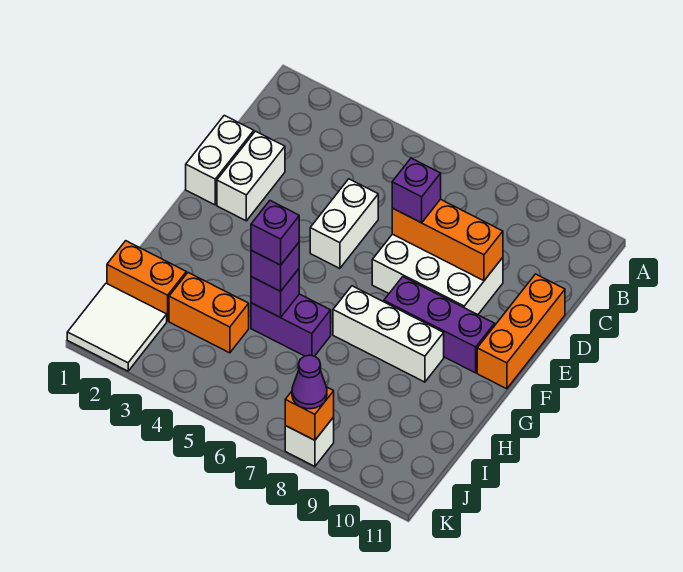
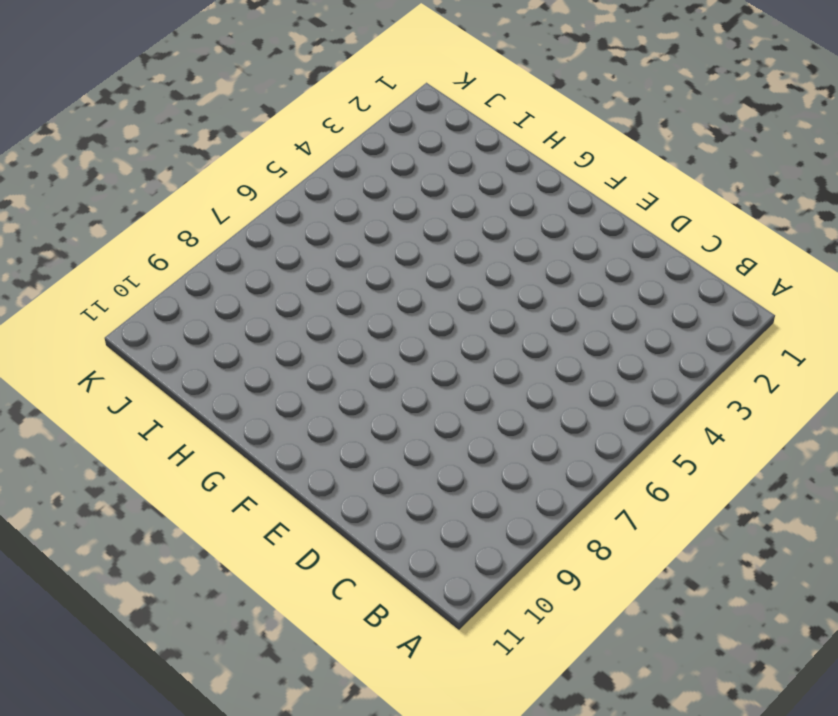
none -> white 1x2 brick [186,115,254,205]
none -> white 1x2 brick [217,131,285,221]
none -> white 1x2 brick [310,179,378,269]

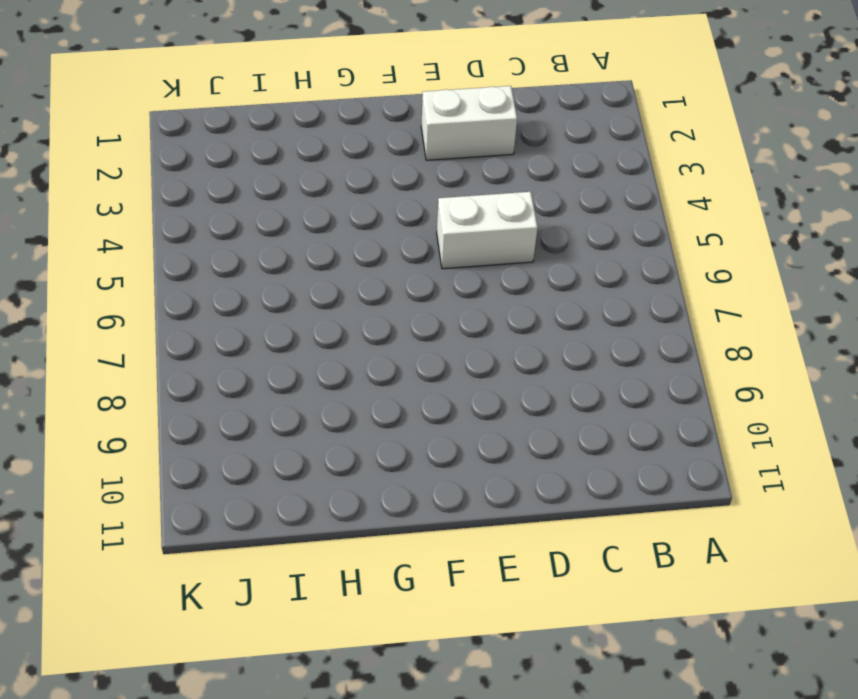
none -> white 1x2 brick [186,115,254,205]
none -> white 2x3 brick [372,234,503,315]
none -> orange 1x3 brick [477,274,565,389]

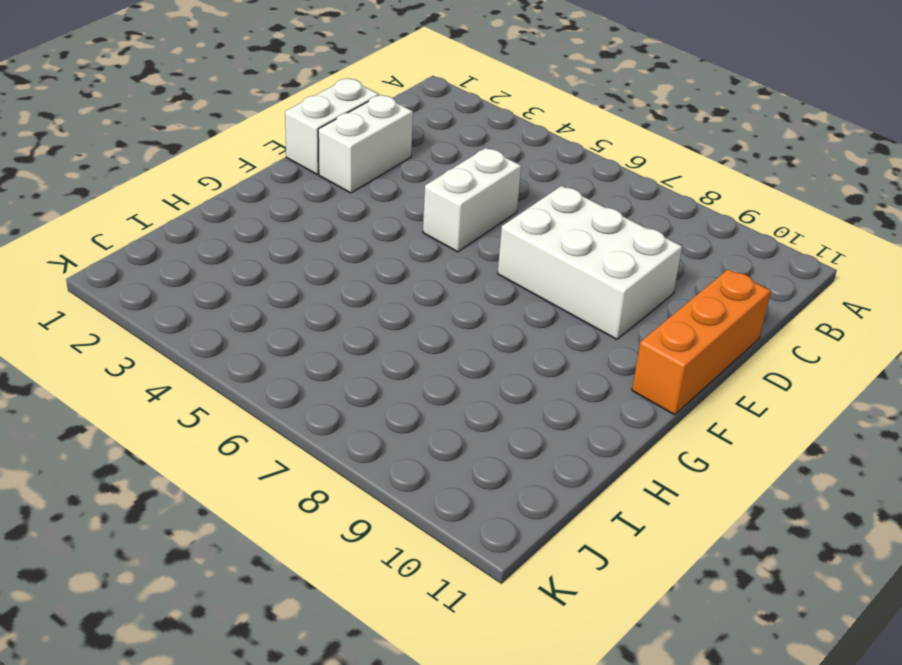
none -> purple 1x3 brick [384,277,495,373]
none -> white 1x3 brick [333,286,444,382]
none -> purple 1x2 brick [251,294,331,356]

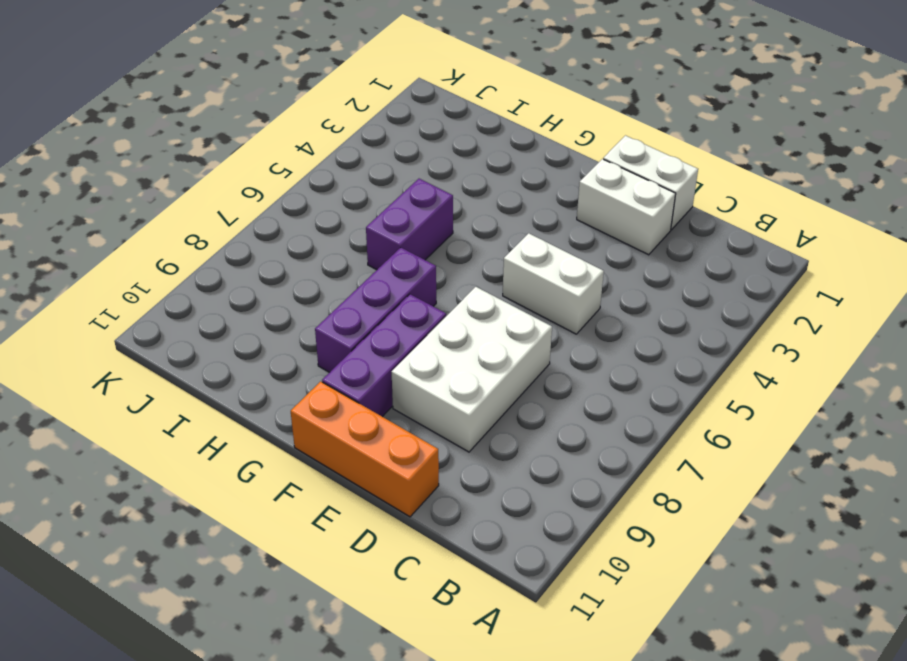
purple 1x3 brick [315,248,436,372] -> white 1x3 brick [333,286,444,382]
none -> orange 1x2 brick [107,241,186,321]
none -> orange 1x2 brick [169,273,249,353]
none -> white 2x2 tile [67,283,167,371]

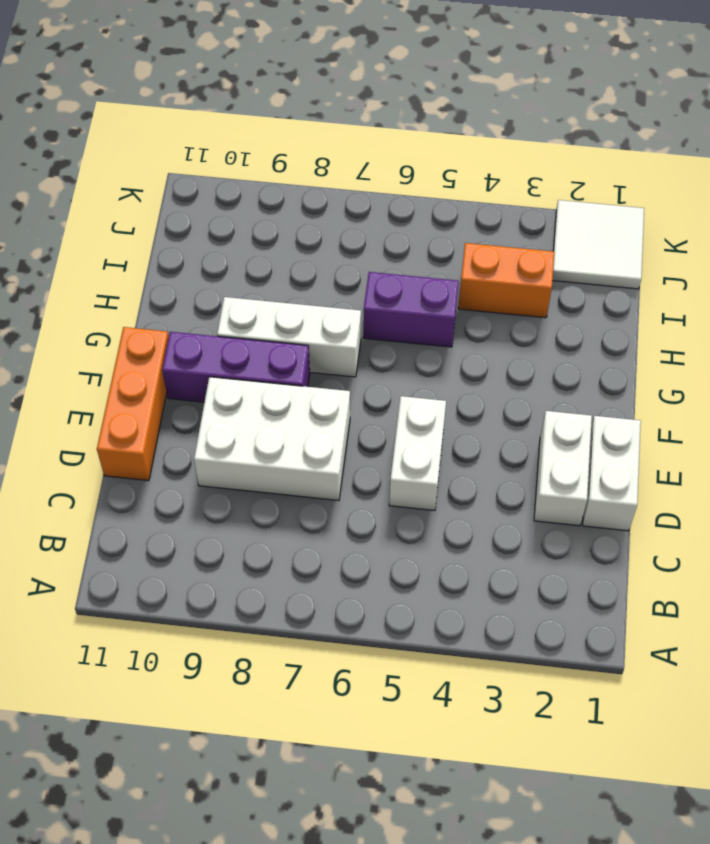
none -> orange 1x2 brick [107,241,186,321]
none -> white 1x1 brick [285,417,334,466]
none -> orange 1x3 brick [392,199,503,281]

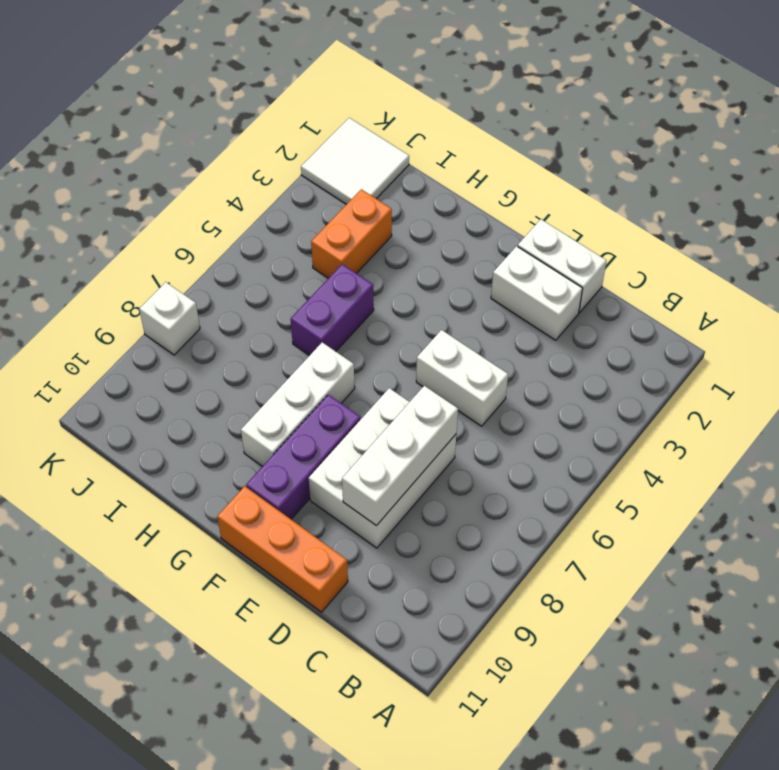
white 1x3 brick [342,386,458,525] -> orange 1x3 brick [392,199,503,281]
none -> orange 1x2 brick [107,241,186,321]
none -> purple 1x1 brick [251,269,299,318]
none -> orange 1x1 brick [285,387,334,440]

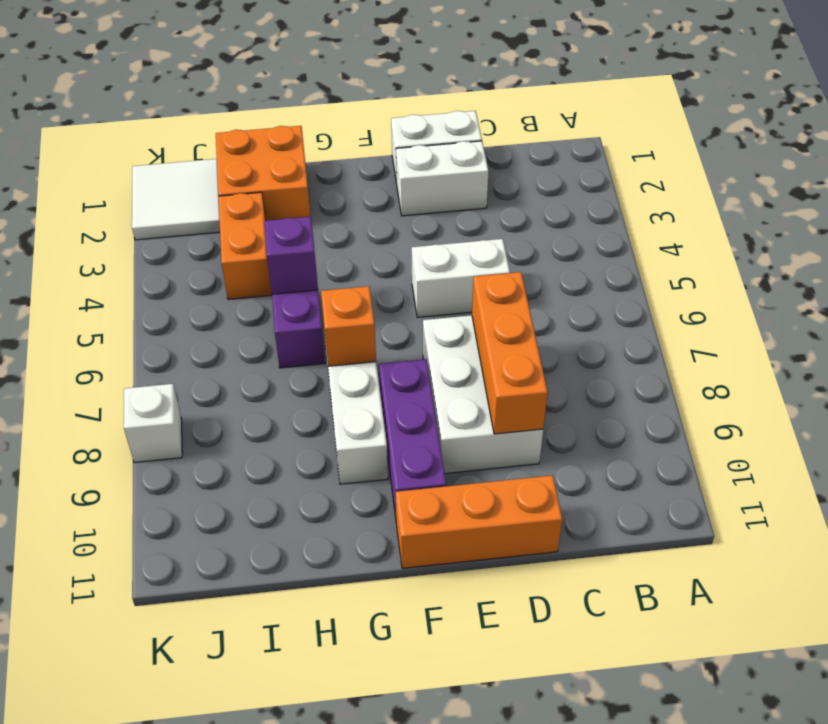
orange 1x1 brick [321,286,376,366] -> orange 1x1 brick moved to [285,387,334,440]
orange 2x2 brick [216,126,311,221] -> orange 1x2 brick [107,241,186,321]
none -> purple 1x1 brick [392,158,441,223]
none -> purple 1x1 brick [251,243,299,291]
none -> purple 1x1 cone [292,355,327,409]

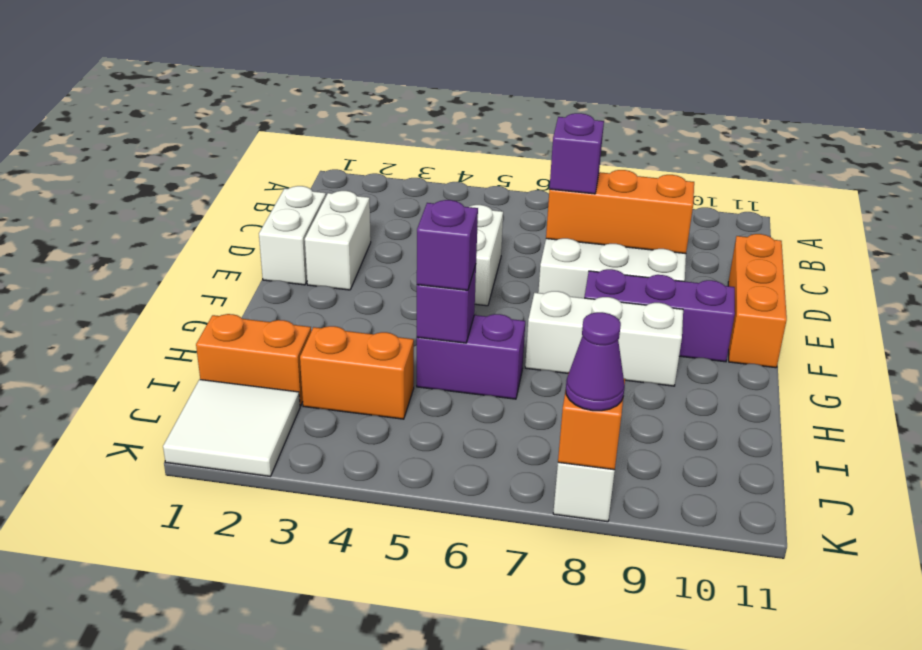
none -> purple 1x1 brick [251,201,299,265]

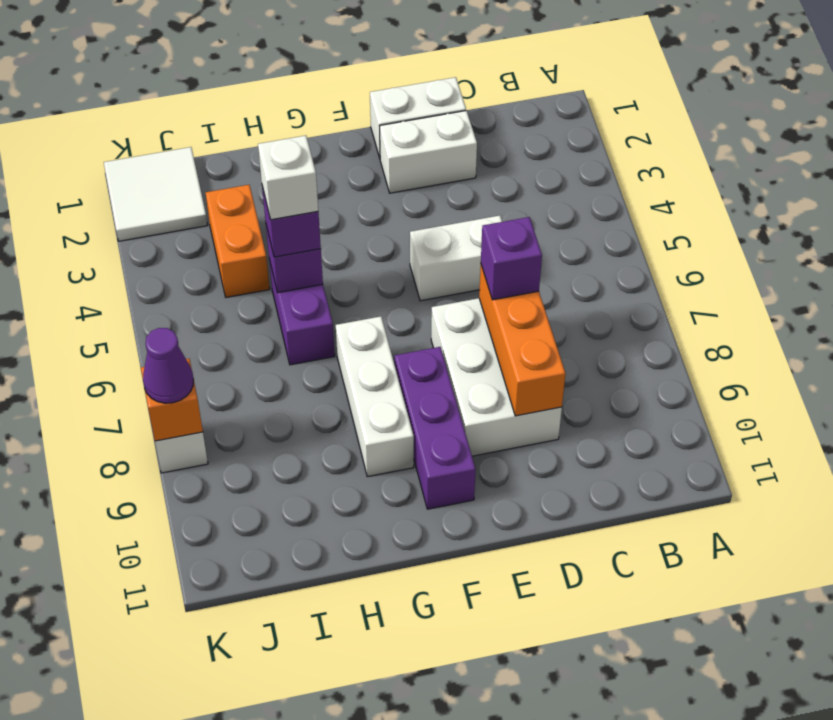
white 1x1 brick [258,136,318,220] -> purple 1x1 brick [251,201,299,265]
none -> orange 1x3 brick [477,274,565,389]
none -> orange 1x2 brick [107,241,186,321]

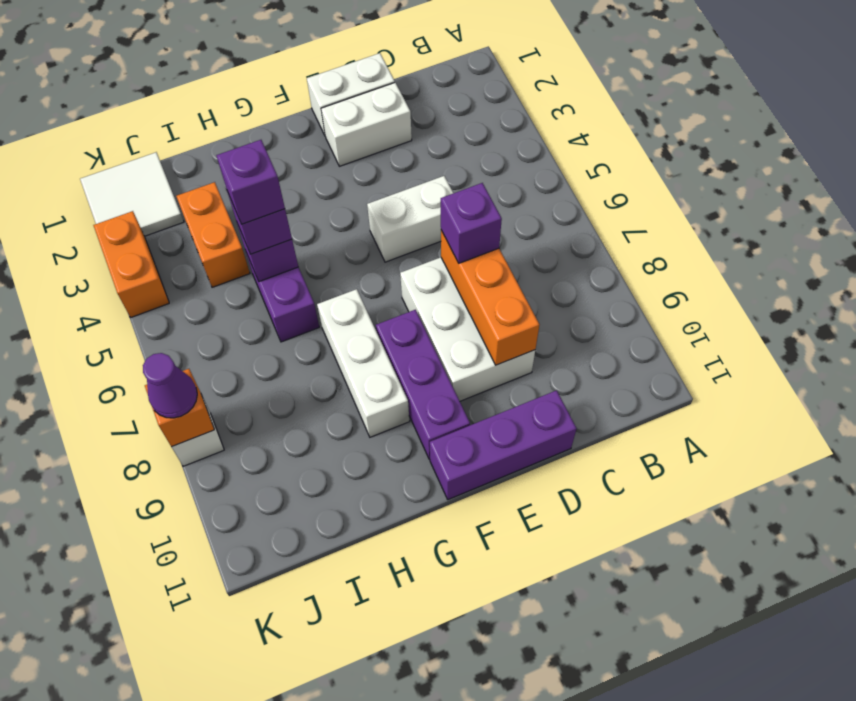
purple 1x3 brick [430,390,577,500] -> orange 1x3 brick [477,274,565,389]
orange 1x2 brick [93,211,169,318] -> orange 1x2 brick moved to [107,241,186,321]

